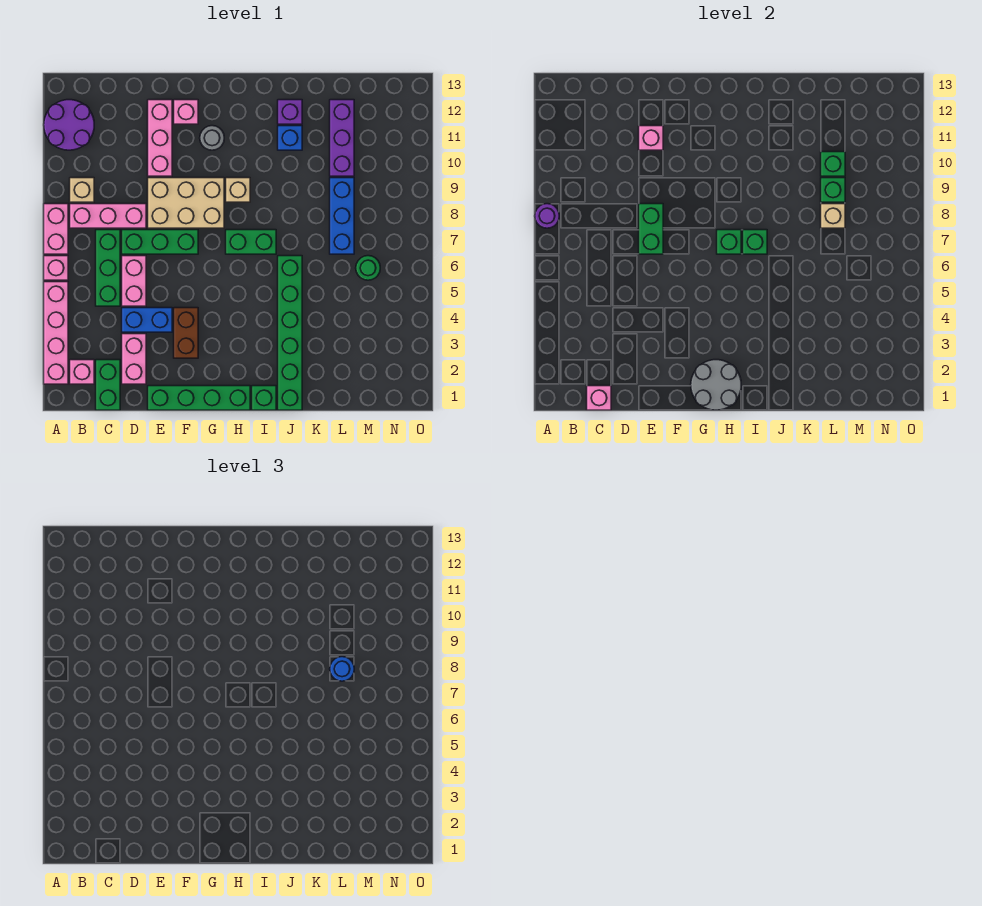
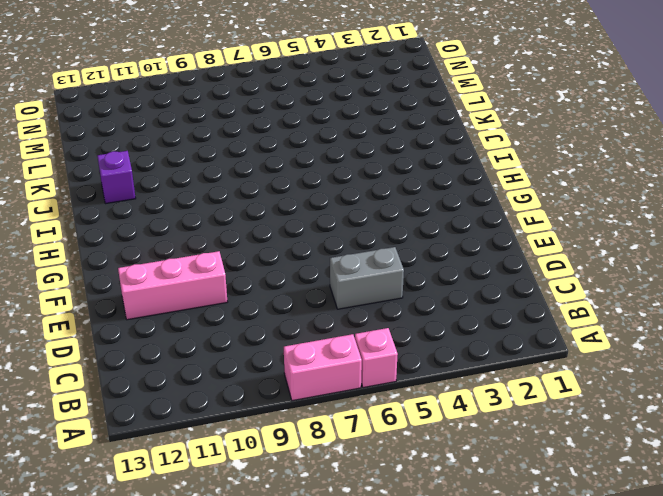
grey 1x2 brick [330,247,404,309] -> pink 1x2 brick [122,256,146,306]
none -> pink 1x4 brick [44,282,68,384]
none -> purple 2x2 round brick [44,100,94,150]
none -> pink 1x1 brick [70,360,94,384]
none -> pink 1x3 brick [70,204,146,228]

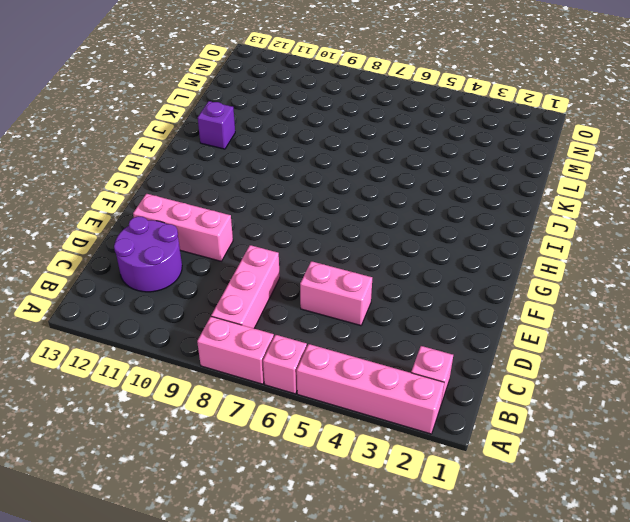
purple 2x2 round brick [114,216,182,292] -> purple 2x2 round brick moved to [44,100,94,150]
none -> tan 1x1 brick [70,178,94,202]
none -> green 1x2 brick [96,360,120,410]
none -> green 1x3 brick [96,230,120,306]
none -> pink 1x2 brick [122,334,146,384]

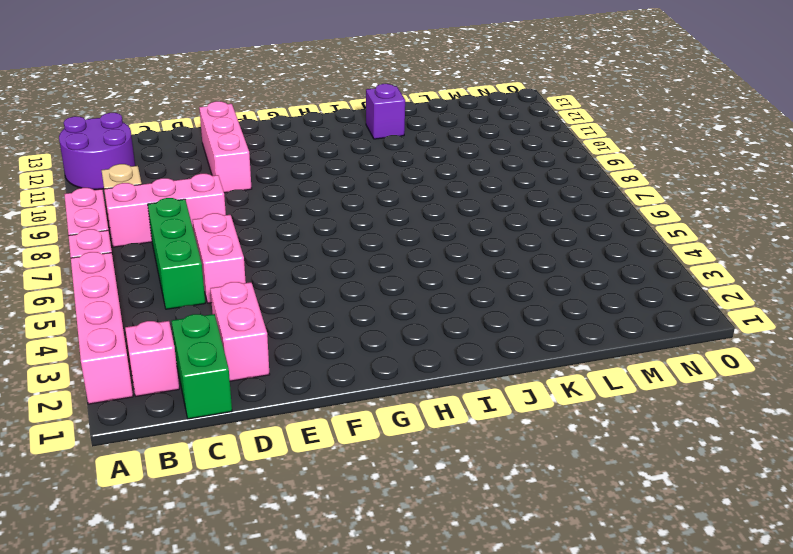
none -> blue 1x2 brick [122,308,172,332]
none -> green 1x3 brick [122,230,198,254]
none -> green 1x4 brick [148,386,250,410]
none -> tan 2x3 brick [148,178,224,228]

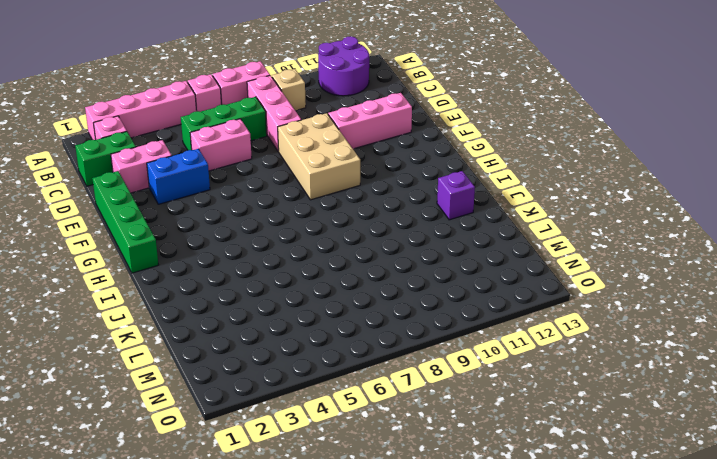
blue 1x2 brick [147,149,210,204] -> blue 1x2 brick turned to [122,308,172,332]
none -> green 1x3 brick [122,230,198,254]
none -> brown 1x2 brick [174,308,198,358]
none -> pink 1x1 brick [174,100,198,124]
none -> grey 1x1 round brick [200,126,224,150]

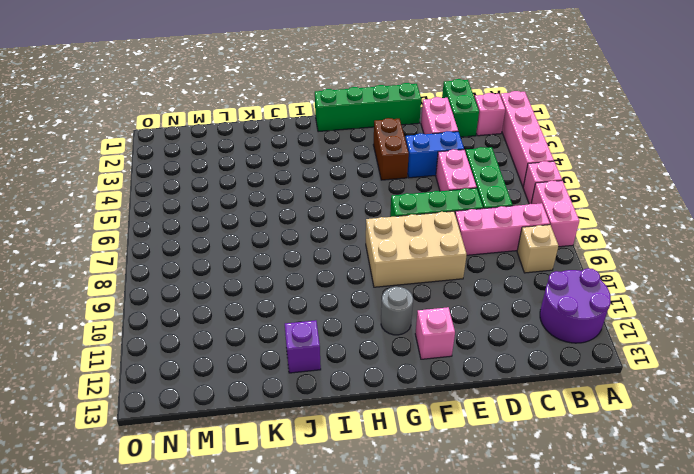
none -> pink 1x3 brick [148,100,172,176]
none -> green 1x2 brick [226,230,276,254]
none -> tan 1x1 brick [226,178,250,202]
none -> green 1x1 brick [252,386,276,410]

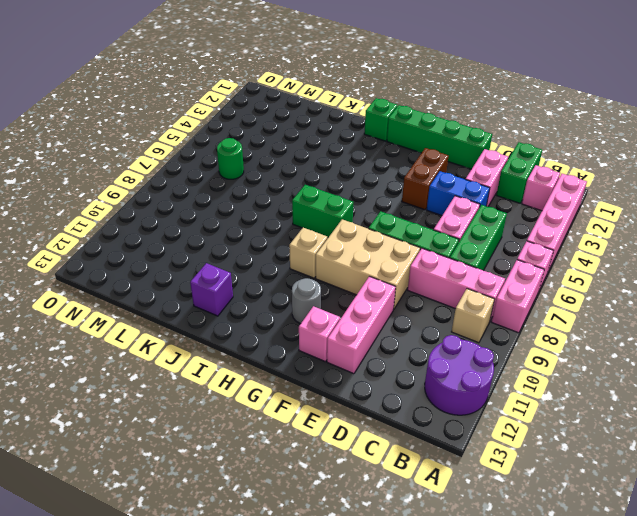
none -> green 1x6 brick [278,256,302,410]
none -> blue 1x1 brick [278,126,302,150]
none -> blue 1x3 brick [330,178,354,254]
none -> purple 1x3 brick [330,100,354,176]

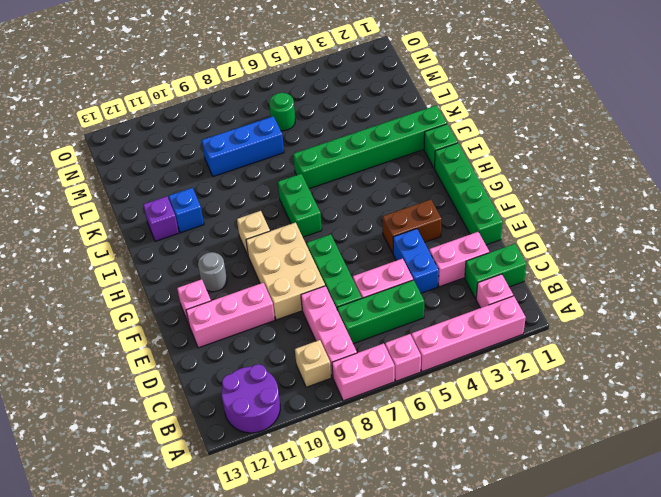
none -> purple 1x3 brick [330,100,354,176]
none -> purple 1x1 round brick [535,204,559,228]
none -> pink 1x1 brick [587,386,611,410]
none -> green 1x2 brick [639,204,663,254]

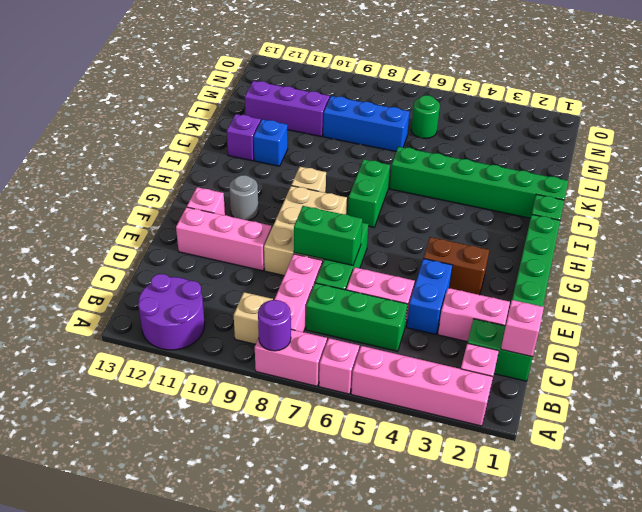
none -> pink 1x1 brick [639,126,663,150]
none -> grey 2x2 round brick [691,360,741,410]
none -> green 1x1 brick [717,230,741,254]
none -> green 1x1 brick [743,230,767,254]

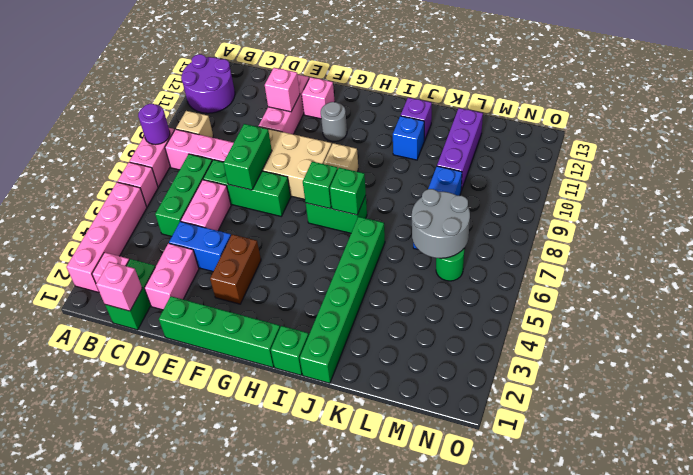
grey 2x2 round brick [412,189,470,258] -> grey 2x2 round brick moved to [691,360,741,410]
none -> tan 1x1 brick [821,204,845,228]
none -> green 1x1 brick [821,178,845,202]
none -> green 1x1 brick [821,152,845,176]
none -> blue 1x1 round brick [330,657,354,681]

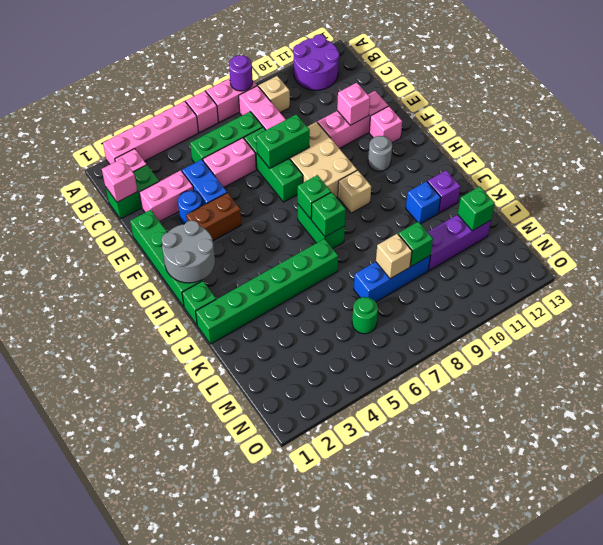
blue 1x1 round brick [178,191,202,224] -> blue 1x1 round brick moved to [330,657,354,681]
green 1x1 brick [458,187,495,231] -> green 1x1 brick moved to [821,152,845,176]

